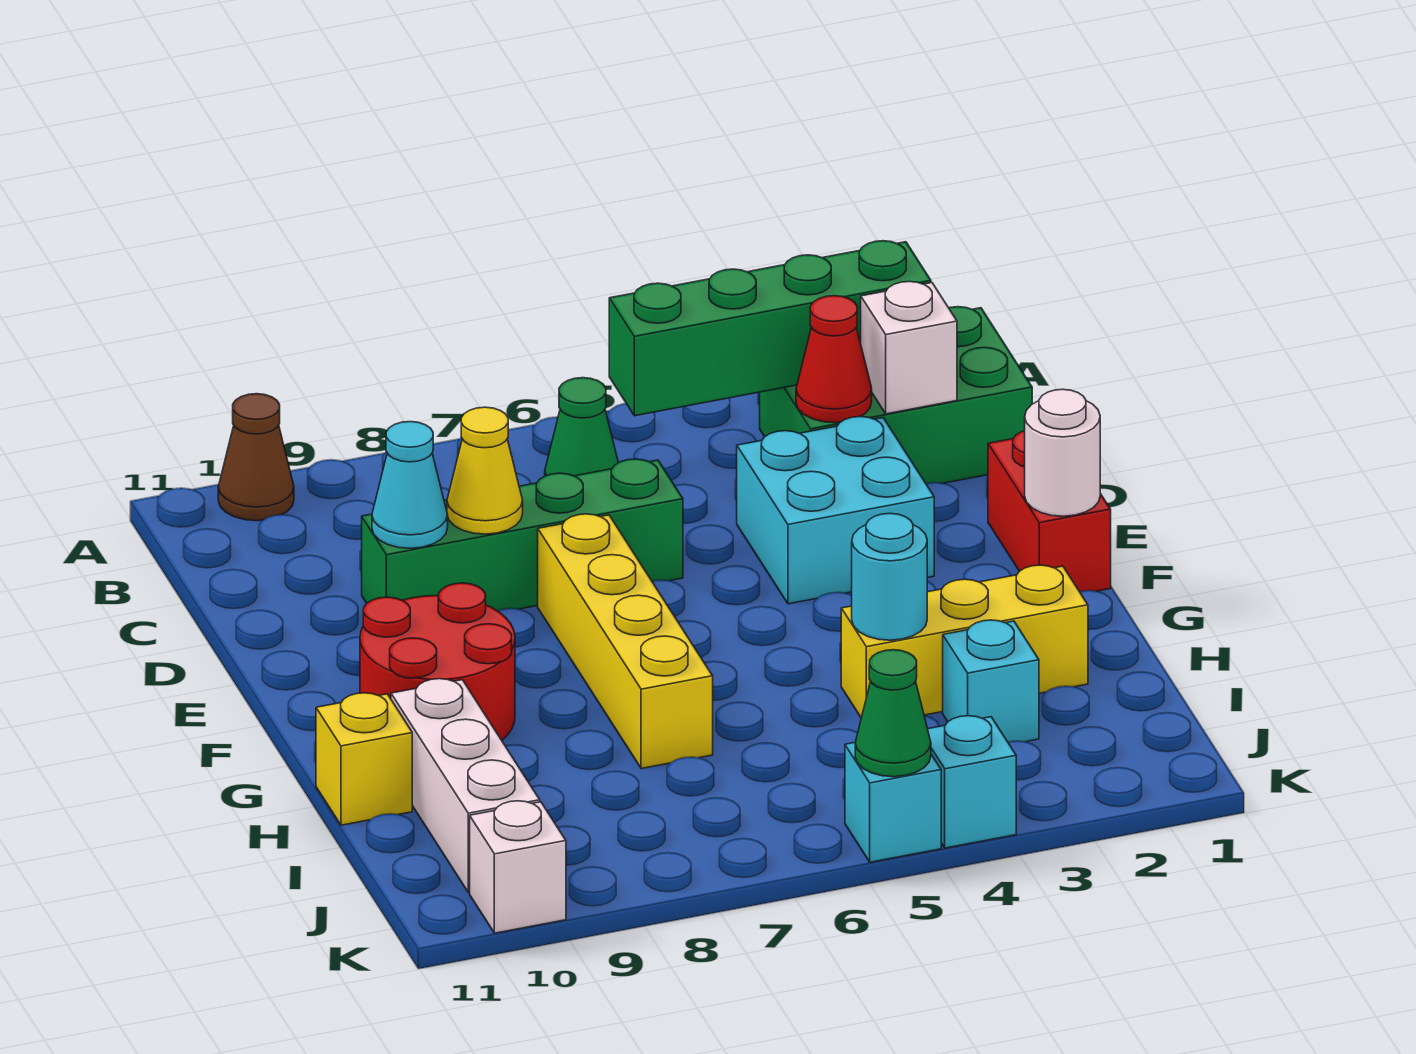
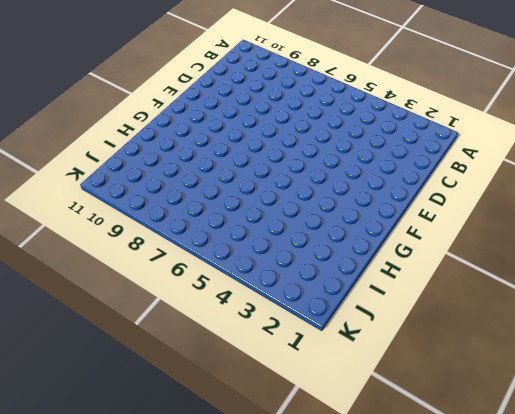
none -> brown 1x1 cone [218,394,294,521]
none -> green 2x3 brick [760,307,1032,483]
none -> green 1x1 cone [545,378,618,476]

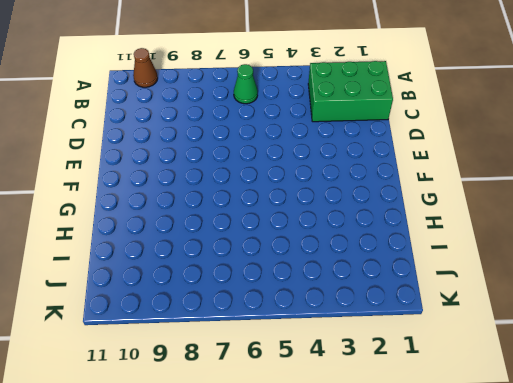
none -> cyan 2x2 brick [737,417,934,604]
none -> green 1x4 brick [362,459,683,611]
none -> red 1x2 brick [988,431,1111,592]

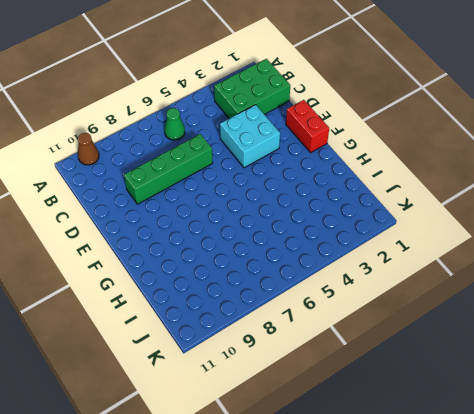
none -> yellow 1x4 brick [538,514,713,769]
none -> red 2x2 round brick [360,583,515,740]
none -> yellow 1x3 brick [841,565,1088,718]

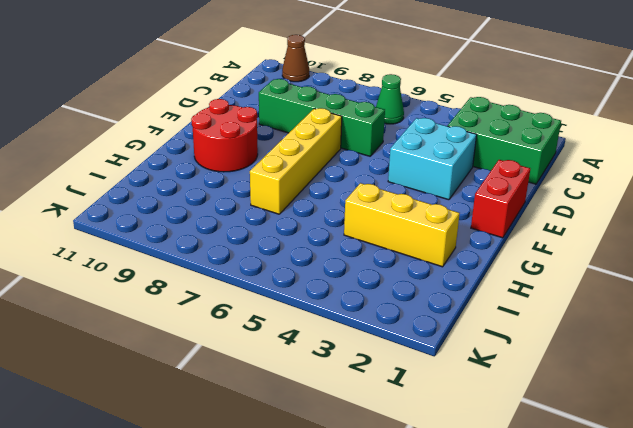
none -> white 1x3 brick [391,679,540,893]
none -> yellow 1x1 brick [316,693,412,825]
none -> cyan 1x1 brick [943,620,1039,742]

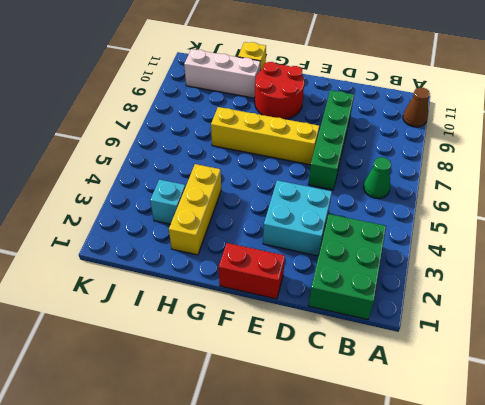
none -> cyan 1x1 brick [928,716,1016,848]
none -> cyan 1x1 brick [845,743,941,862]
none -> white 1x1 brick [470,801,566,933]

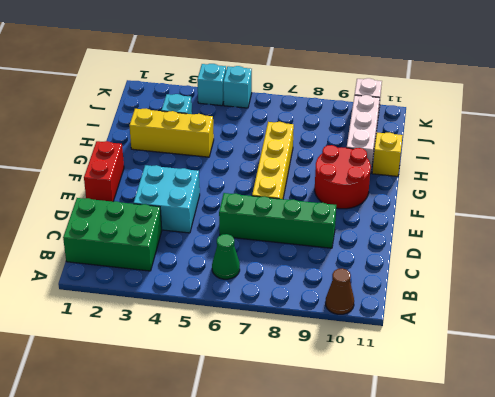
none -> green 1x4 brick [609,241,931,416]
none -> white 1x1 brick [861,281,957,414]
none -> red 1x1 cone [796,296,872,423]

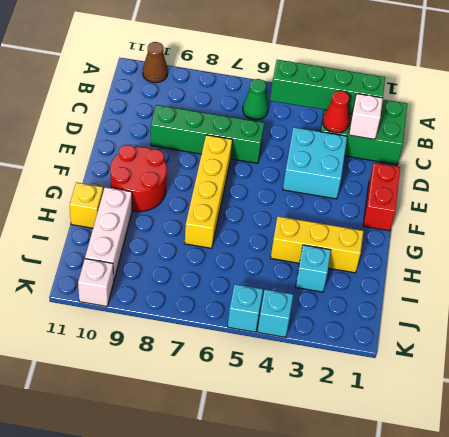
none -> yellow 1x1 cone [447,407,523,534]
none -> cyan 1x1 cone [372,422,448,548]
none -> white 1x1 round brick [1025,389,1100,516]

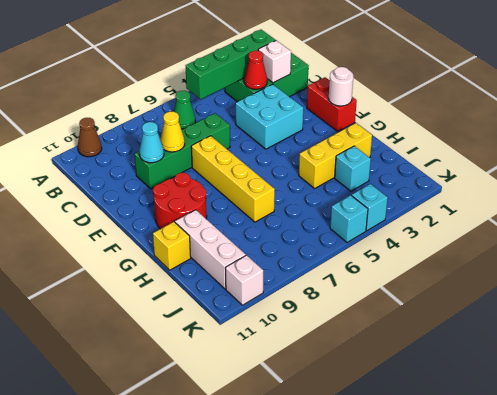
none -> cyan 1x1 round brick [852,513,927,640]
none -> green 1x1 cone [855,650,931,777]

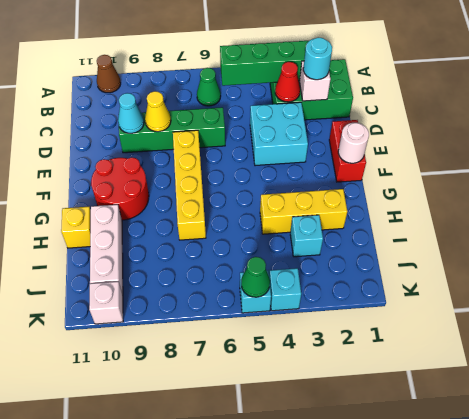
cyan 1x1 round brick [303,38,332,80] -> cyan 1x1 round brick moved to [852,513,927,640]

